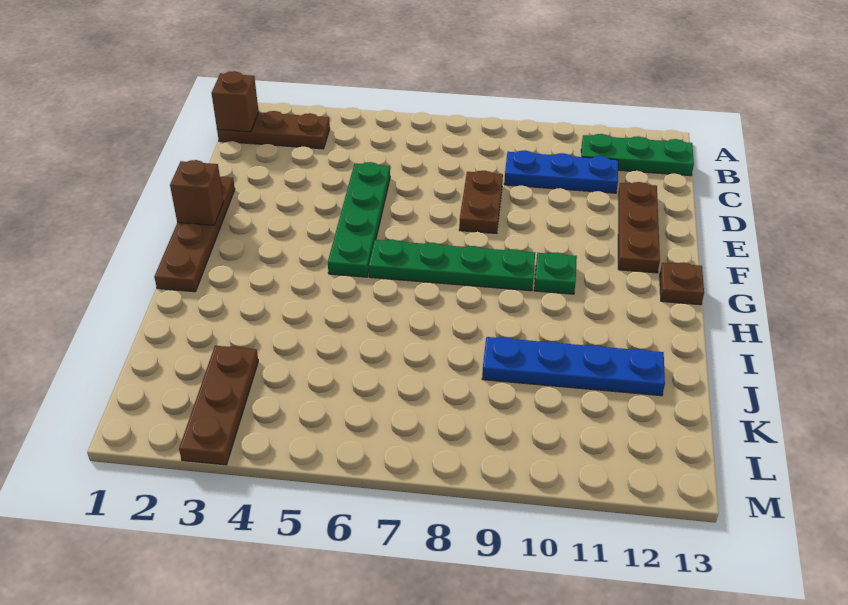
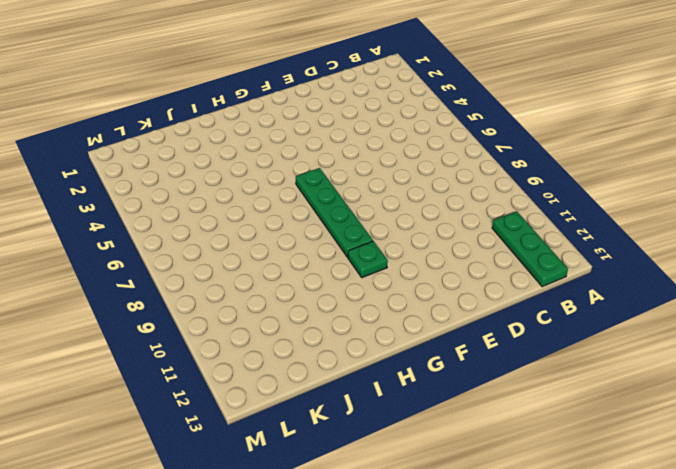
none -> brown 1x3 plate [217,111,330,149]
none -> blue 1x3 plate [504,151,618,193]
none -> green 1x4 plate [328,162,390,277]

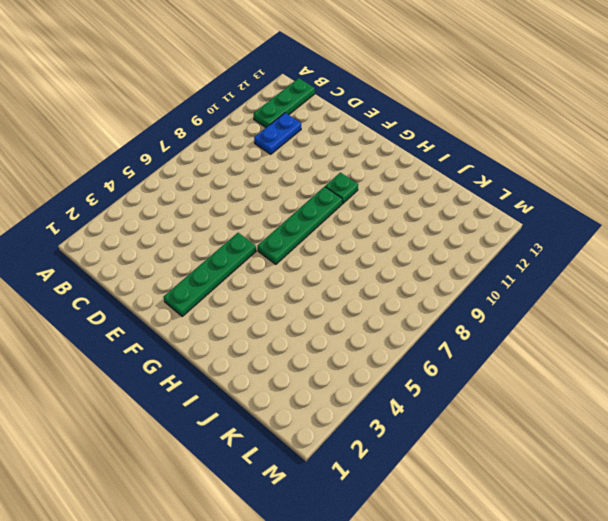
blue 1x2 plate [254,113,301,154] -> blue 1x3 plate [504,151,618,193]
green 1x4 plate [164,233,256,316] -> green 1x4 plate turned to [328,162,390,277]
none -> brown 1x3 plate [217,111,330,149]
none -> brown 1x2 plate [459,171,503,234]
none -> brown 1x3 plate [618,182,660,273]

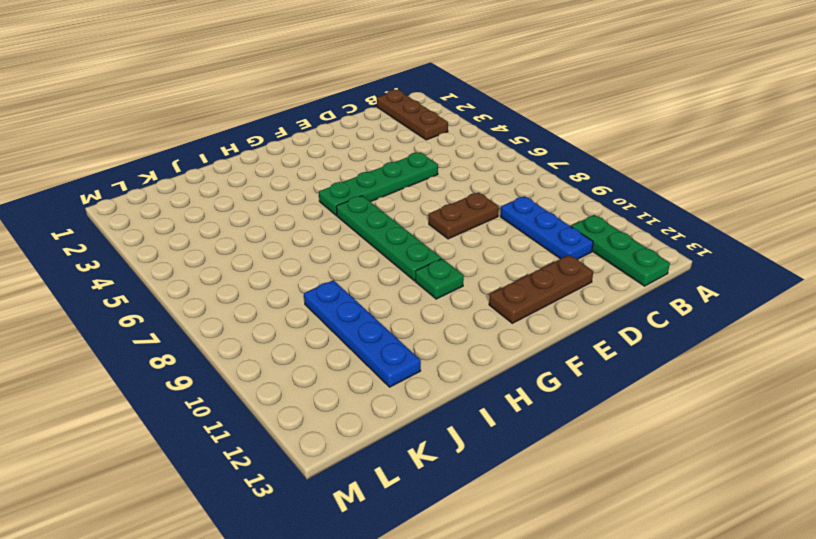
none -> brown 1x4 plate [154,177,235,292]
none -> brown 1x1 plate [660,262,704,305]
none -> brown 1x3 plate [179,346,258,465]

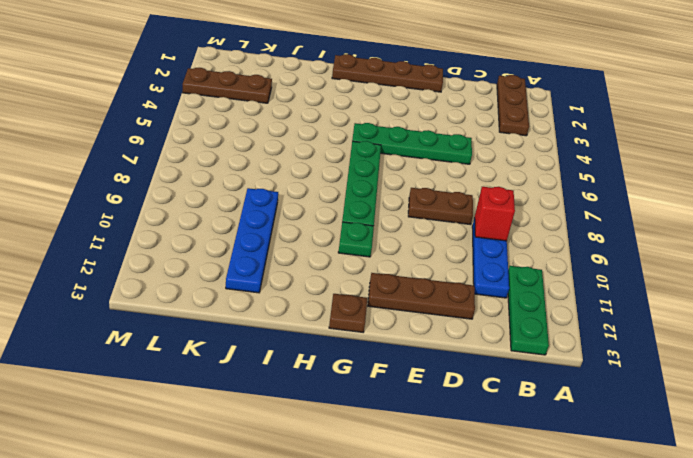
red 1x1 brick [475,187,515,241] -> none
none -> brown 1x1 brick [212,71,259,132]
none -> brown 1x1 brick [170,160,224,225]

